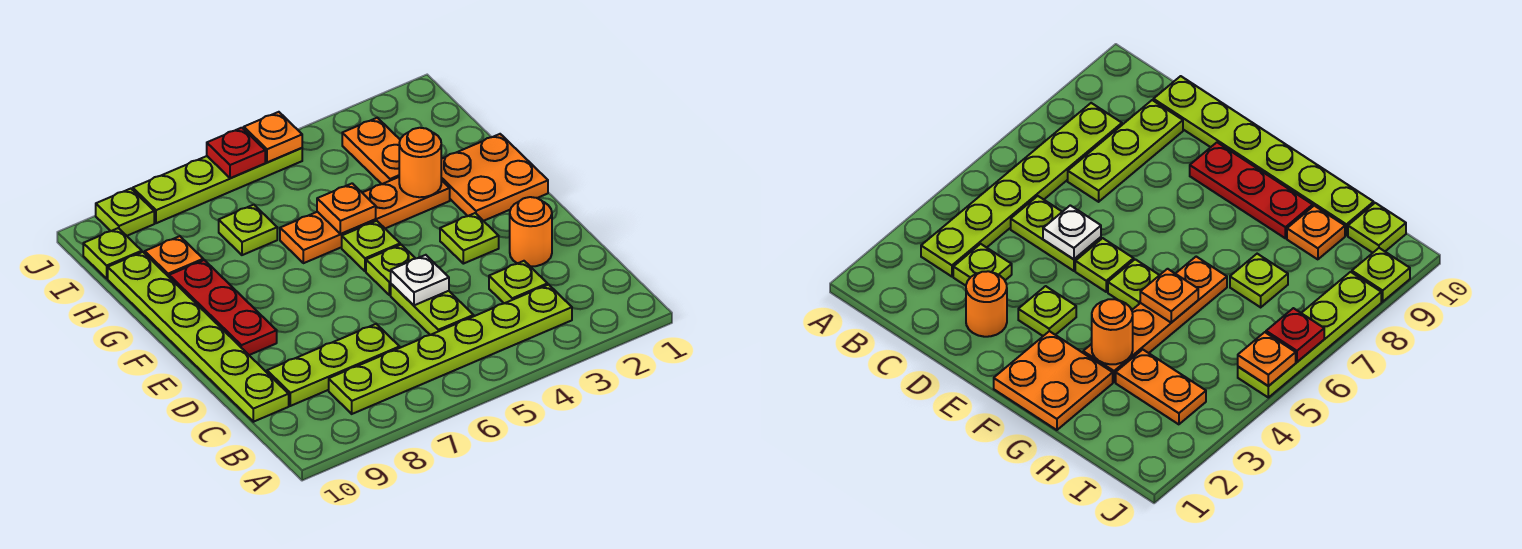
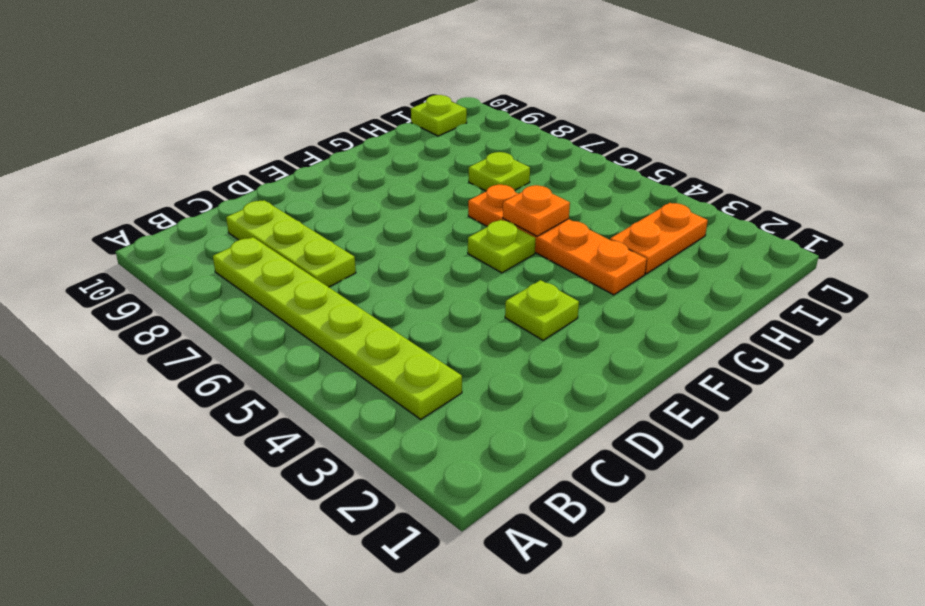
none -> lime 1x1 plate [489,261,548,303]
none -> lime 1x2 plate [391,284,474,335]
none -> lime 1x6 plate [108,252,289,422]

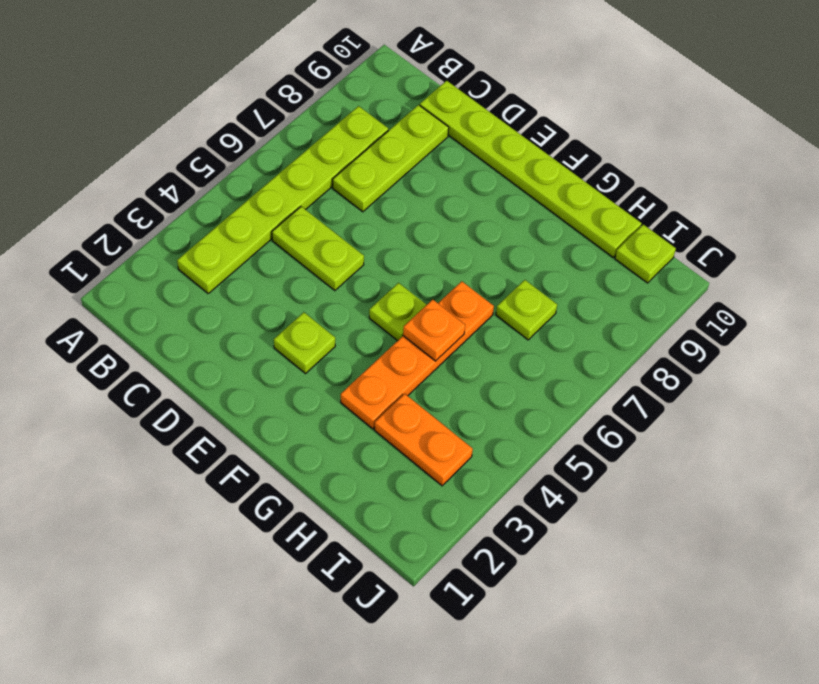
none -> lime 1x1 plate [489,261,548,303]
none -> orange 1x1 round brick [510,197,552,267]
none -> lime 1x1 plate [366,245,416,295]

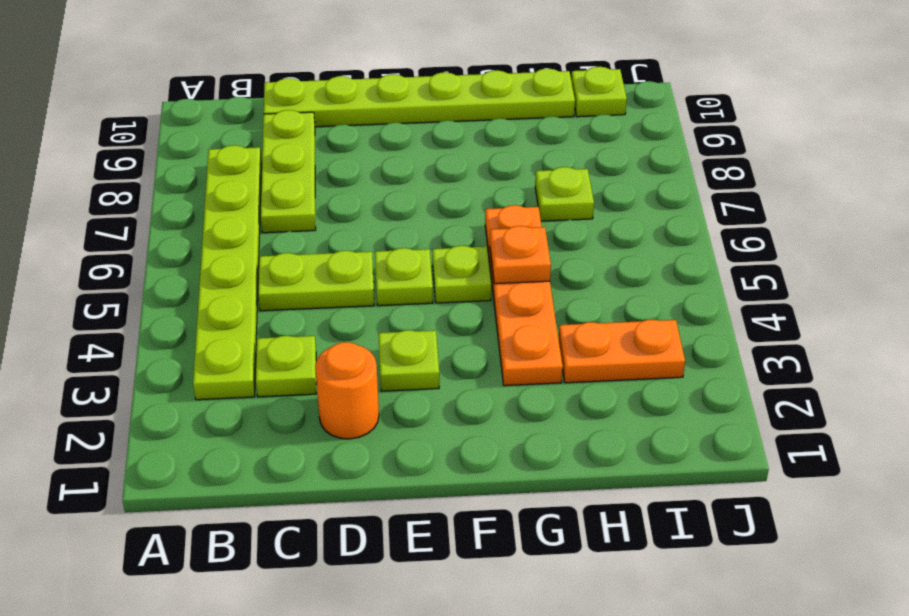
none -> red 1x3 plate [169,260,277,355]
none -> orange 2x2 plate [441,134,548,221]
none -> orange 1x1 plate [145,236,203,277]

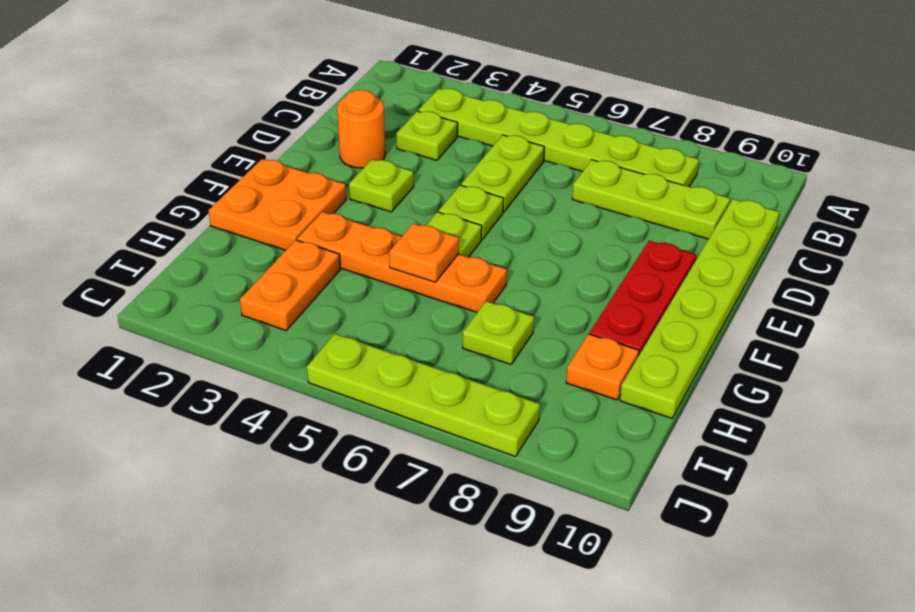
none -> lime 1x1 plate [83,228,142,278]
none -> lime 1x1 plate [96,189,154,236]
none -> white 1x1 plate [391,255,449,305]

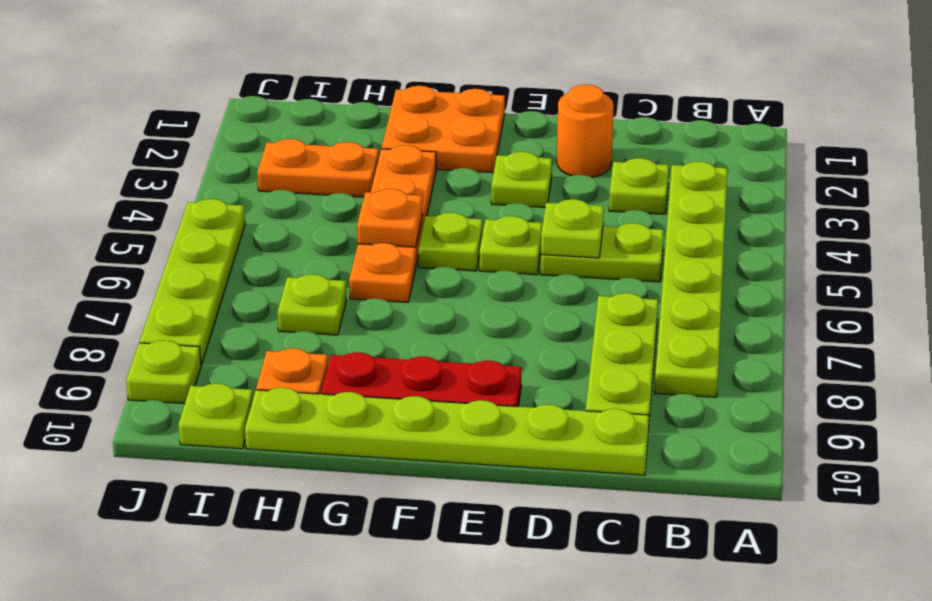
lime 1x1 plate [541,199,604,258] -> white 1x1 plate [391,255,449,305]
none -> orange 1x1 round brick [399,128,441,197]
none -> orange 1x1 plate [244,112,302,163]
none -> red 1x1 plate [207,128,265,178]

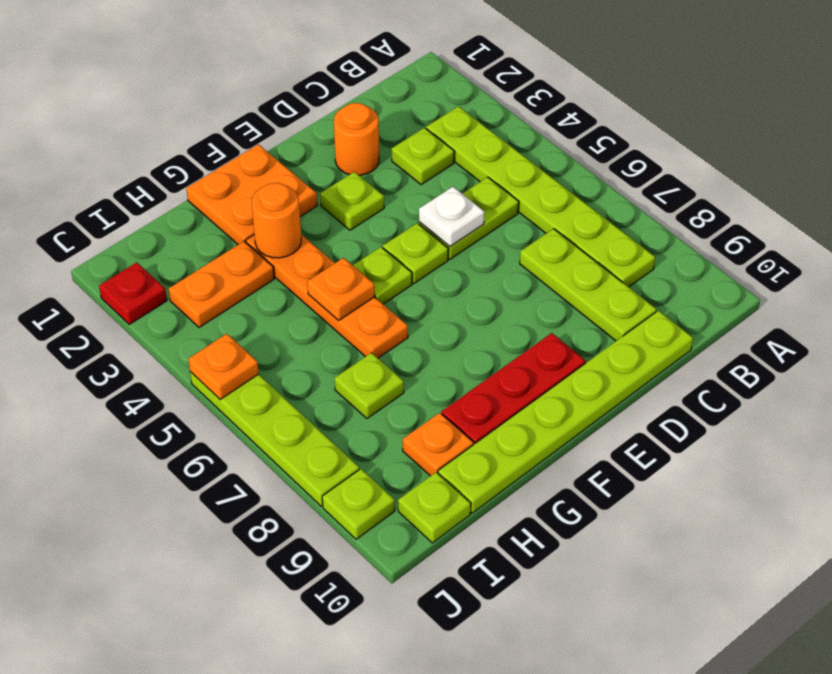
red 1x1 plate [99,262,167,325] -> red 1x1 plate moved to [207,128,265,178]

